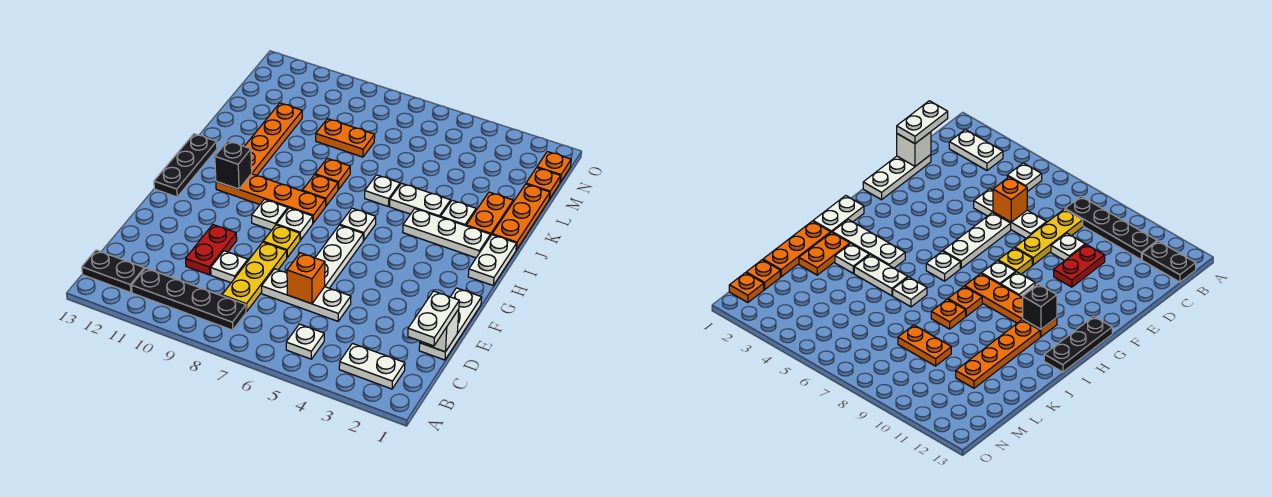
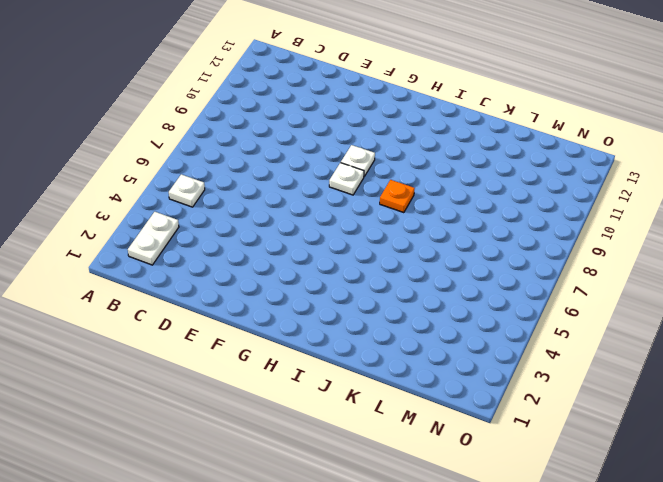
none -> black 1x4 plate [132,268,246,330]
none -> black 1x2 plate [82,250,144,293]
none -> yellow 1x3 plate [222,242,287,312]
none -> white 1x3 plate [419,288,482,360]

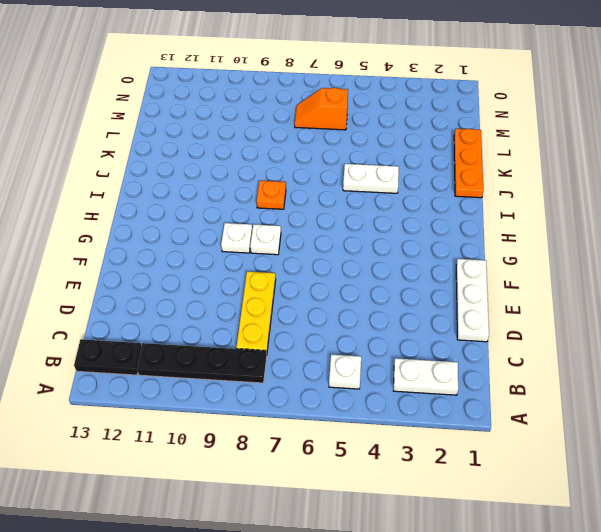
orange 1x2 slope [294,88,348,130] -> none
none -> white 1x3 plate [262,269,351,321]
none -> white 1x1 plate [211,251,248,283]
none -> red 1x2 plate [186,225,237,275]
none -> white 1x3 plate [315,225,364,288]

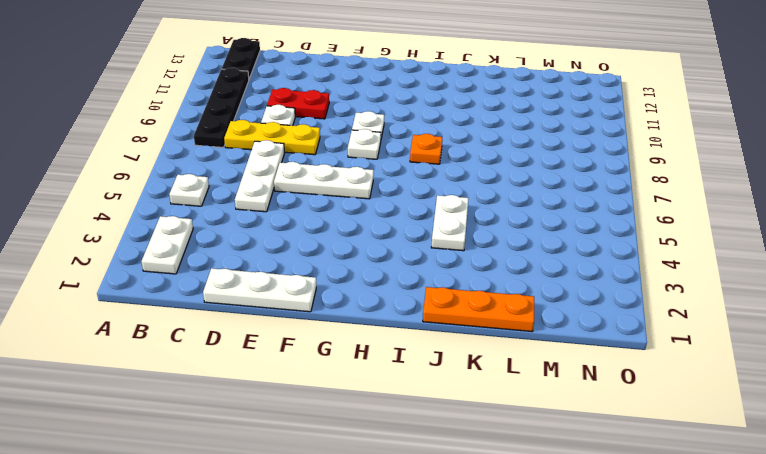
none -> yellow 1x1 plate [263,225,300,257]
none -> black 1x3 plate [154,134,217,197]
none -> white 1x2 plate [468,235,517,285]
none -> white 1x1 plate [340,208,376,240]

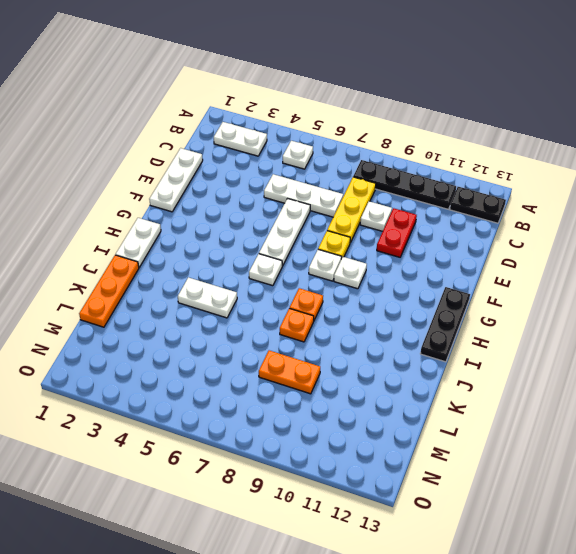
none -> orange 1x4 plate [216,174,326,223]
none -> white 1x3 plate [403,209,490,258]
none -> orange 1x4 plate [245,103,302,175]
none -> orange 1x2 plate [466,192,513,236]

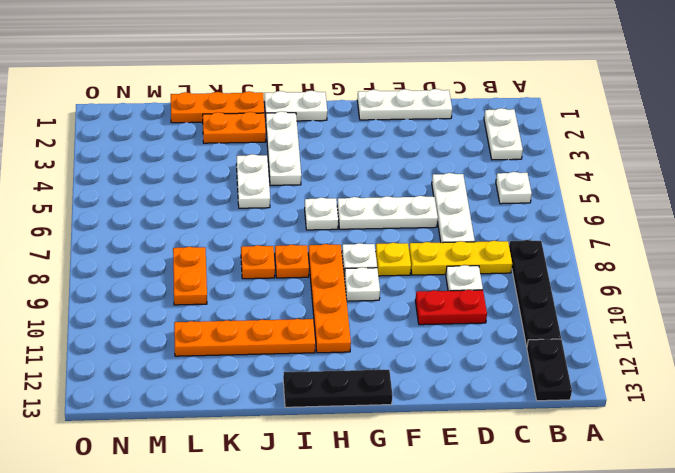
none -> white 1x1 plate [441,200,476,226]
none -> white 1x1 plate [365,175,400,206]
none -> orange 1x1 plate [526,168,561,199]
none -> orange 1x1 plate [537,152,571,182]

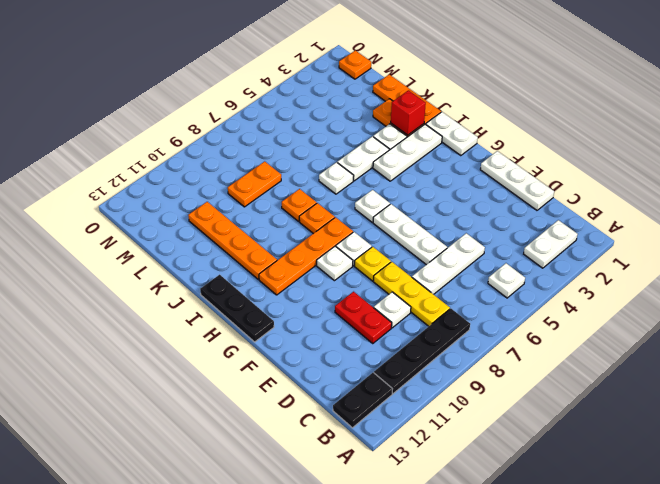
red 1x1 brick [391,90,426,135] -> none
none -> orange 1x1 plate [526,168,561,199]
none -> white 1x1 brick [420,309,459,352]
none -> orange 1x1 brick [287,253,325,304]
none -> black 1x1 brick [215,141,252,189]

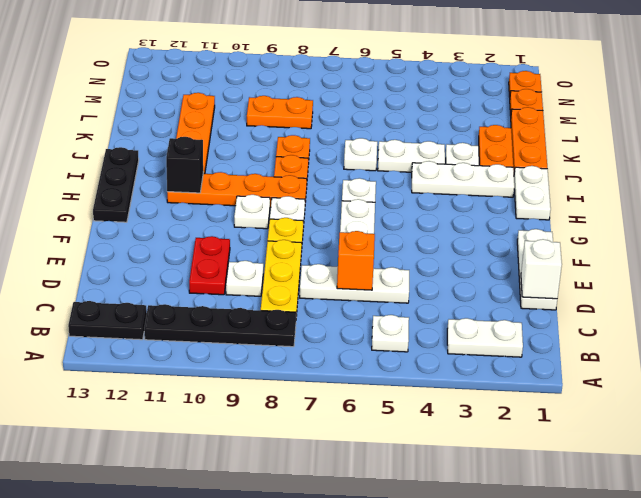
none -> white 1x2 plate [408,291,459,346]

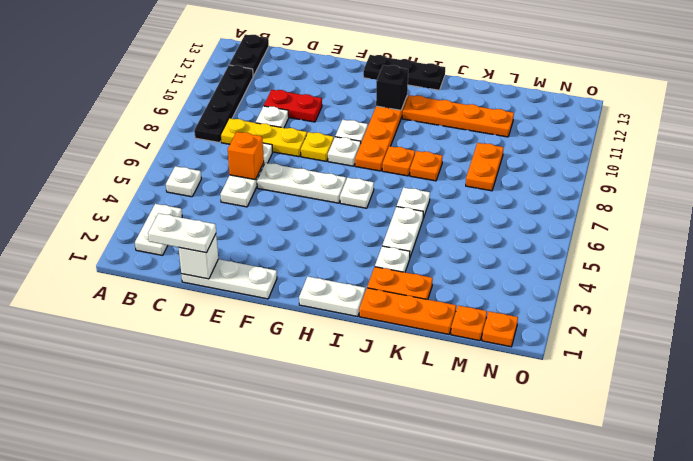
none -> white 1x3 plate [403,209,490,258]

